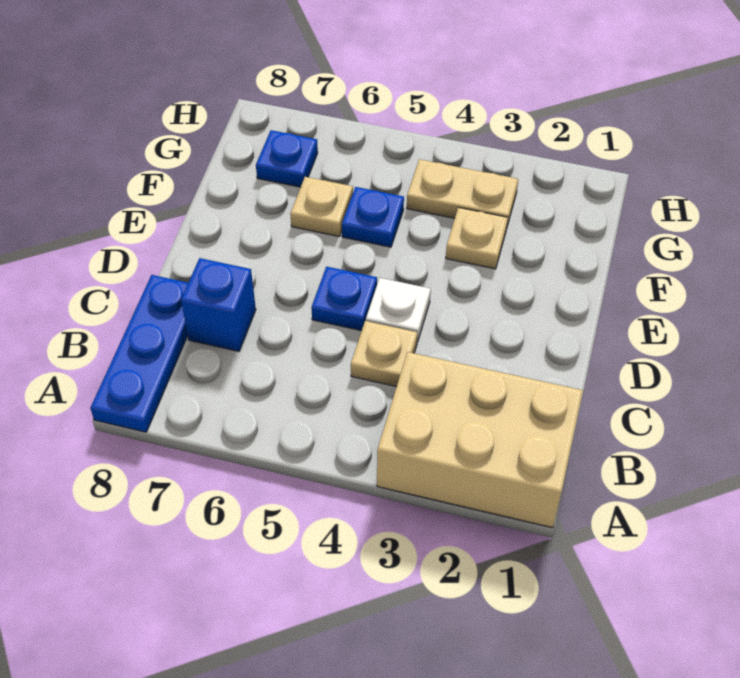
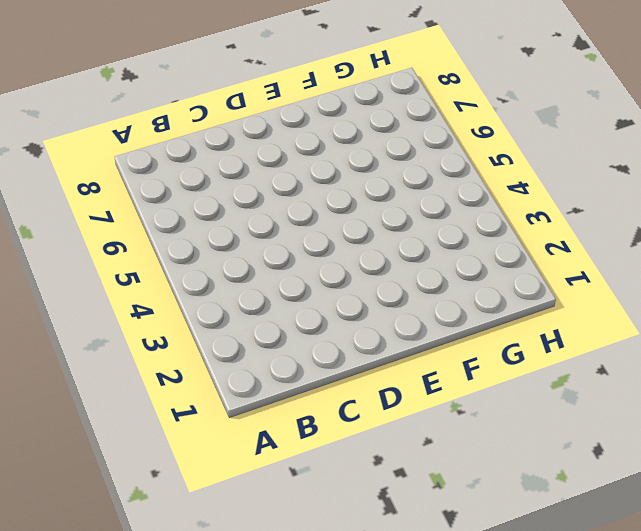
none -> tan 2x3 brick [377,352,583,528]
none -> blue 1x3 plate [90,275,188,432]

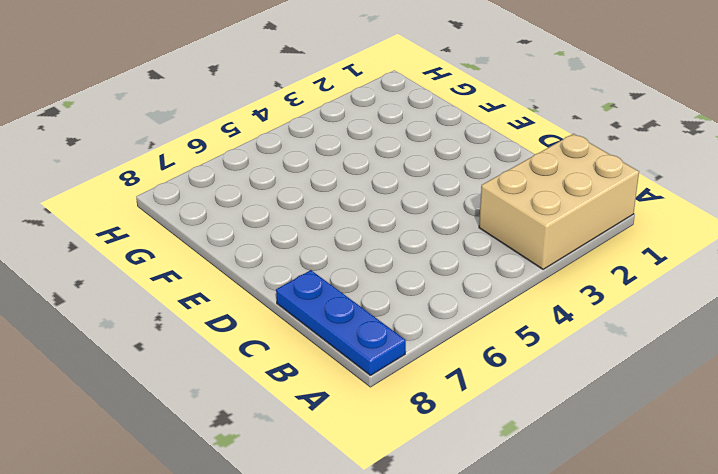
none -> tan 1x1 plate [351,321,417,387]
none -> blue 1x1 brick [181,258,256,351]

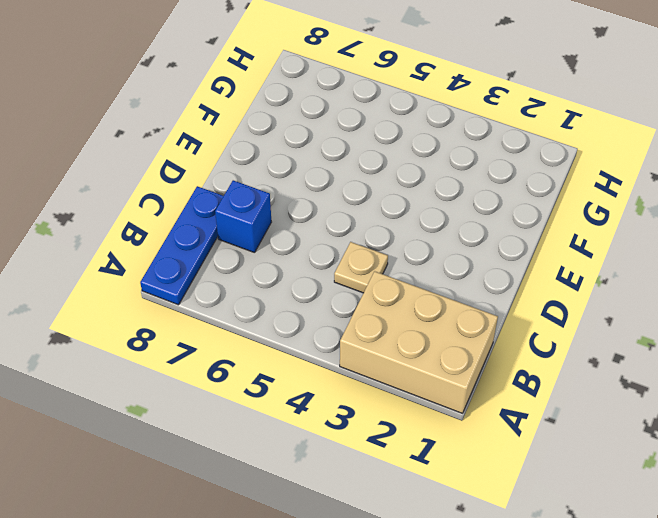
none -> white 1x1 plate [366,278,431,342]
none -> blue 1x1 plate [311,267,377,331]

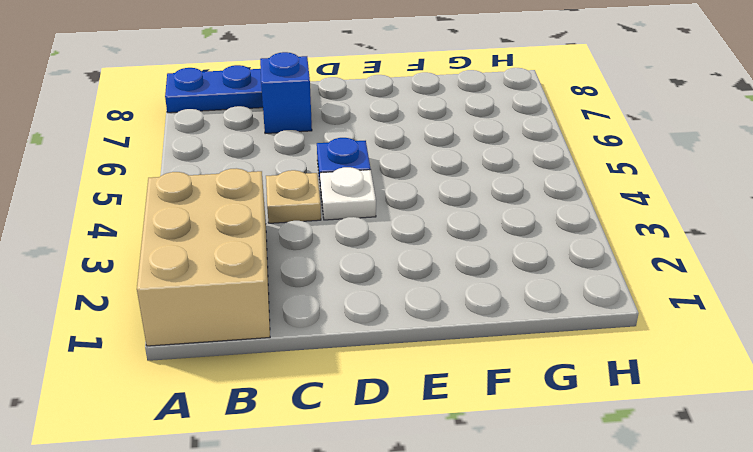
none -> tan 1x1 plate [446,207,508,269]
none -> blue 1x1 plate [342,187,404,247]

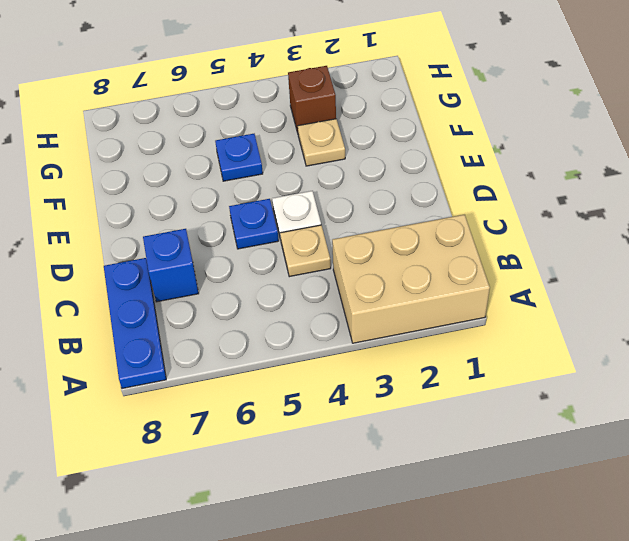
brown 1x1 brick [288,66,336,133] -> tan 1x2 plate [407,159,518,226]
none -> tan 1x1 plate [290,177,353,237]
none -> blue 1x1 plate [256,130,318,187]

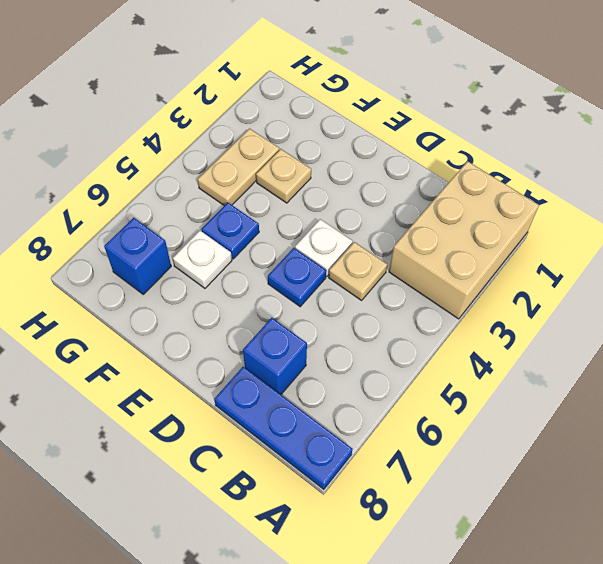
white 1x1 plate [173,231,232,288] -> tan 1x1 plate [290,177,353,237]
blue 1x1 brick [104,218,171,294] -> blue 1x1 plate [256,130,318,187]

